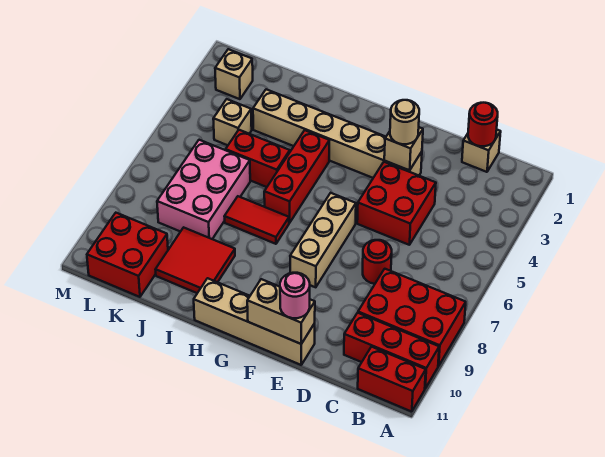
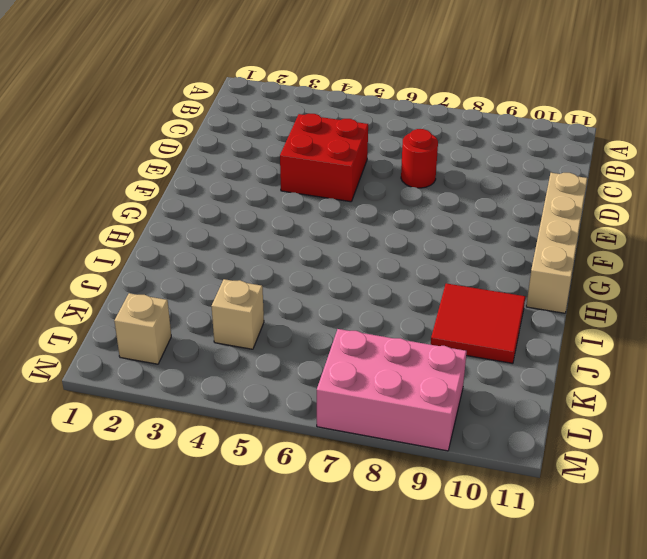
pink 2x3 brick [317,329,467,451] -> pink 2x3 brick moved to [157,140,250,239]
none -> red 2x3 brick [358,269,466,366]
none -> red 1x3 brick [344,313,439,388]
none -> red 1x2 brick [358,347,426,412]

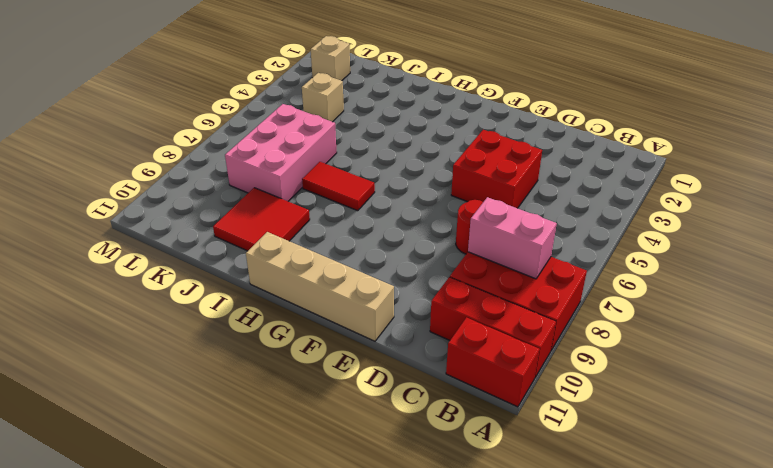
pink 1x2 brick [468,197,557,279] -> none
none -> tan 1x1 brick [462,130,501,172]
none -> tan 1x6 brick [253,89,422,178]
none -> tan 1x3 brick [290,193,356,287]

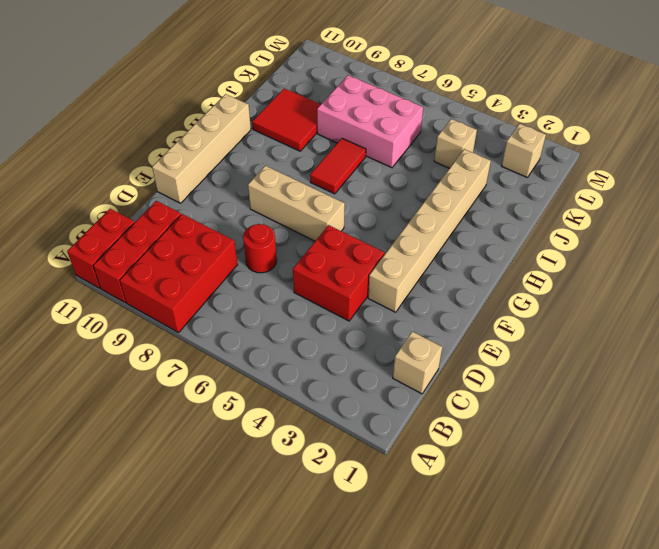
none -> red 1x3 brick [264,130,329,223]
none -> red 1x2 brick [226,130,290,187]
none -> red 2x2 brick [87,213,168,297]

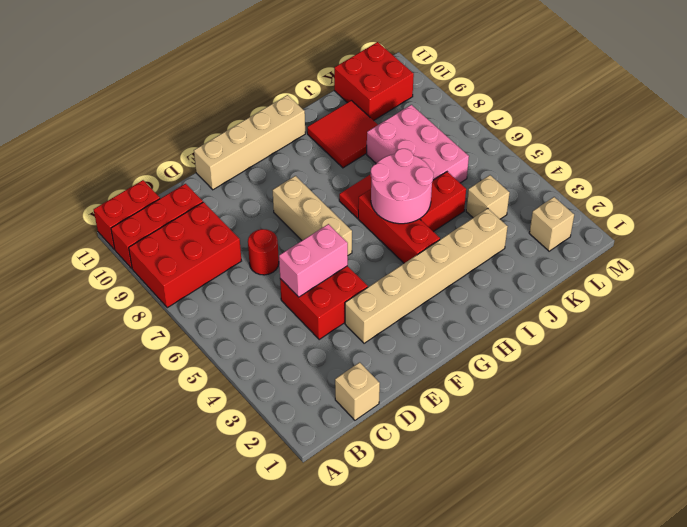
pink 1x2 brick [279,224,348,297] -> none
pink 2x2 round brick [371,149,433,224] -> none
none -> red 1x1 round brick [468,103,498,146]
none -> tan 1x1 brick [384,127,423,170]
none -> tan 1x2 brick [247,279,315,344]

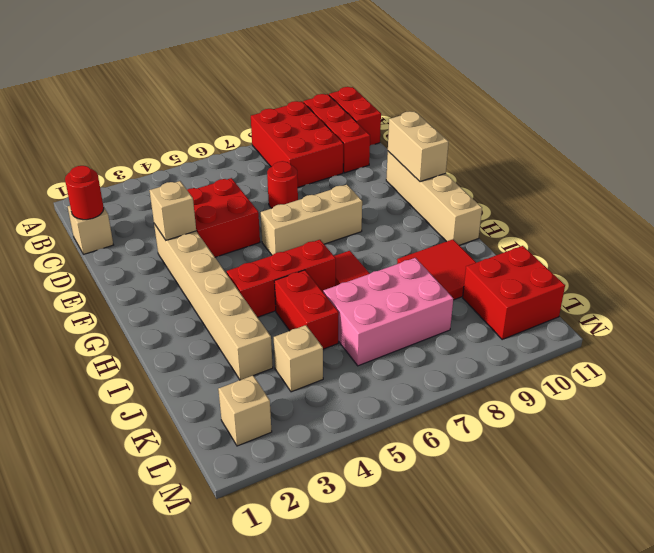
none -> tan 1x1 round brick [390,100,419,144]
none -> pink 1x1 round brick [280,273,310,318]

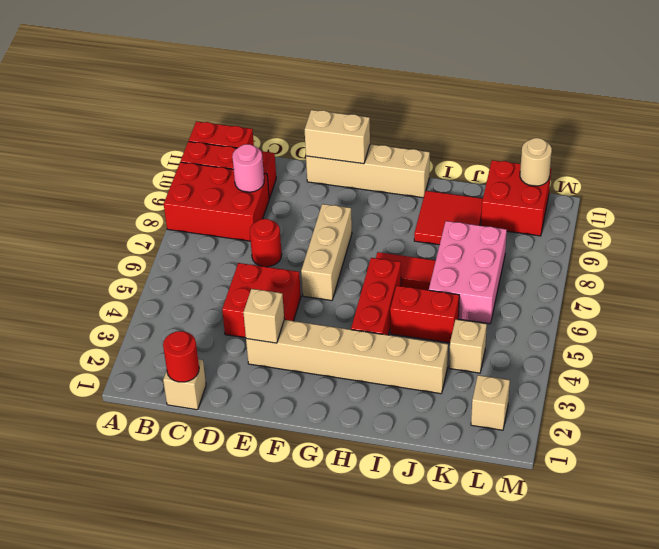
pink 1x1 round brick [232,144,264,192] -> pink 1x1 round brick moved to [280,273,310,318]
tan 1x1 round brick [520,138,552,186] -> tan 1x1 round brick moved to [390,100,419,144]

